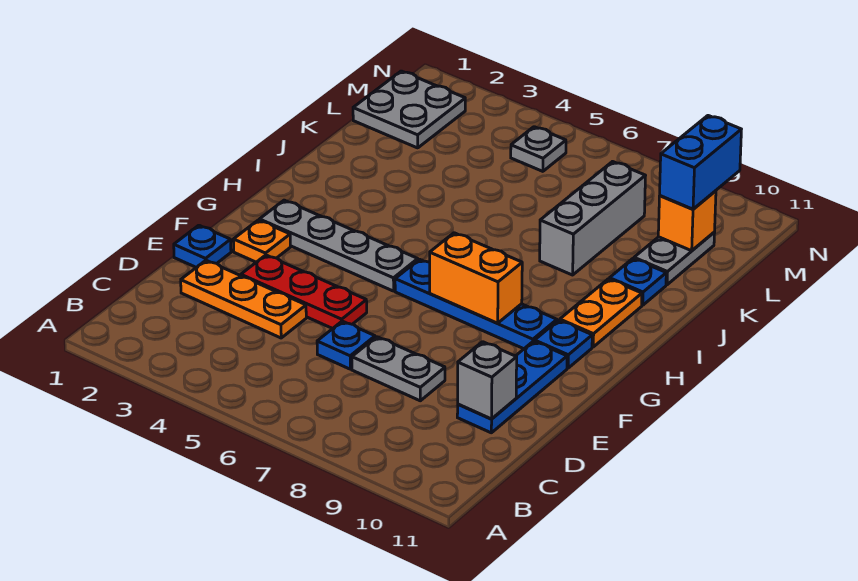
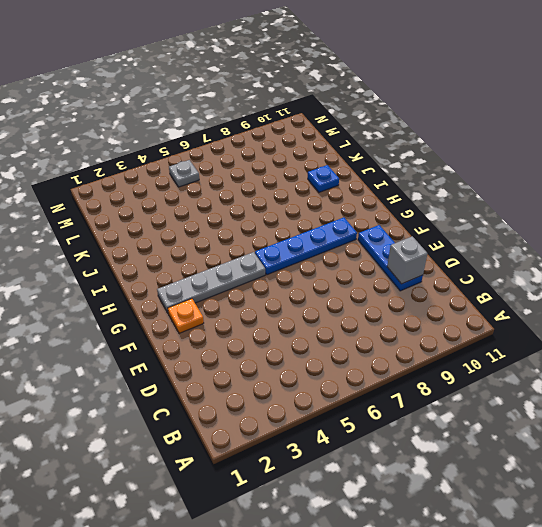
none -> orange 1x3 plate [181,260,306,338]
none -> blue 1x1 plate [317,321,375,369]
none -> grey 1x2 plate [352,337,445,401]

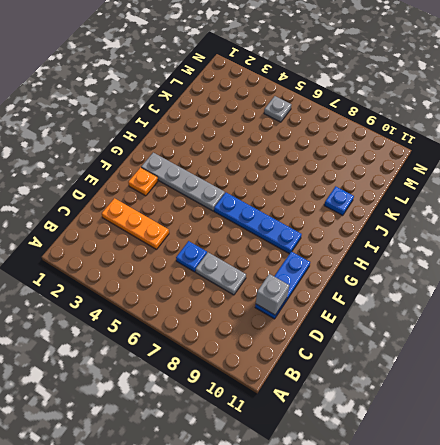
none -> blue 1x1 plate [174,225,231,267]
none -> red 1x3 plate [241,255,367,329]
none -> blue 1x1 plate [535,320,592,368]

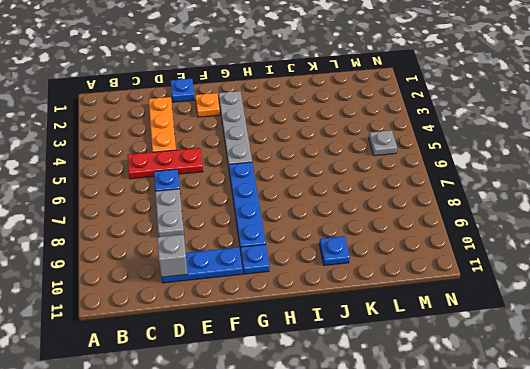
red 1x3 plate [128,148,203,179] -> red 1x3 plate turned to [241,255,367,329]
none -> orange 1x2 plate [560,279,642,347]
none -> grey 1x3 brick [540,162,645,275]
none -> grey 1x2 plate [634,232,715,285]

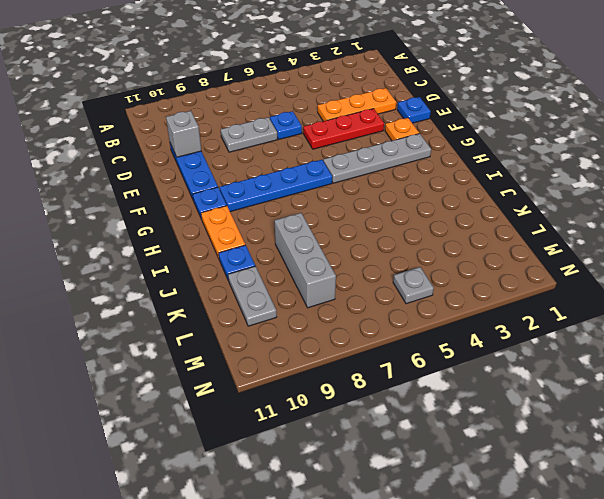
none -> grey 2x2 plate [353,71,465,148]
none -> orange 1x2 brick [430,233,522,323]
none -> orange 1x1 brick [658,191,716,251]

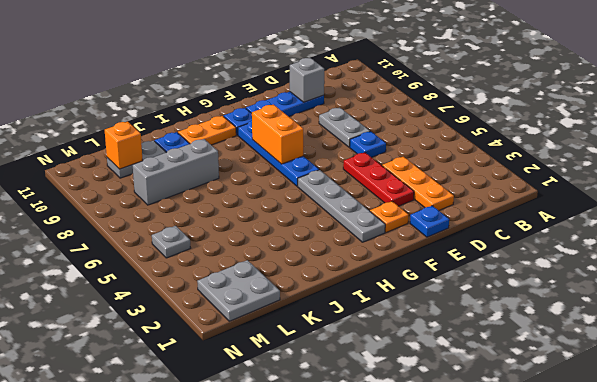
none -> blue 1x2 brick [660,116,741,209]

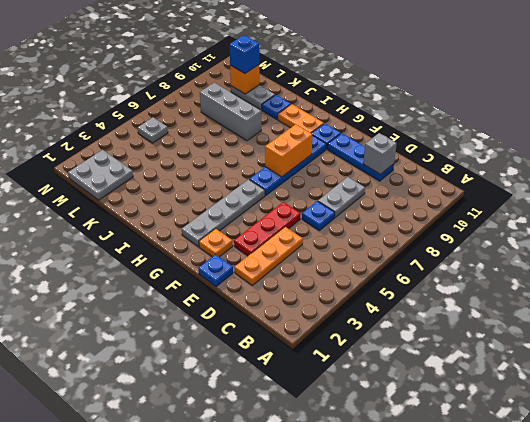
blue 1x1 brick [230,35,259,74] -> blue 1x2 brick [660,116,741,209]

